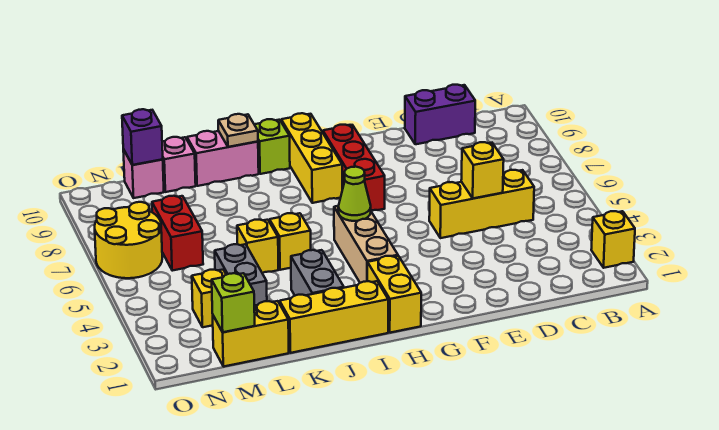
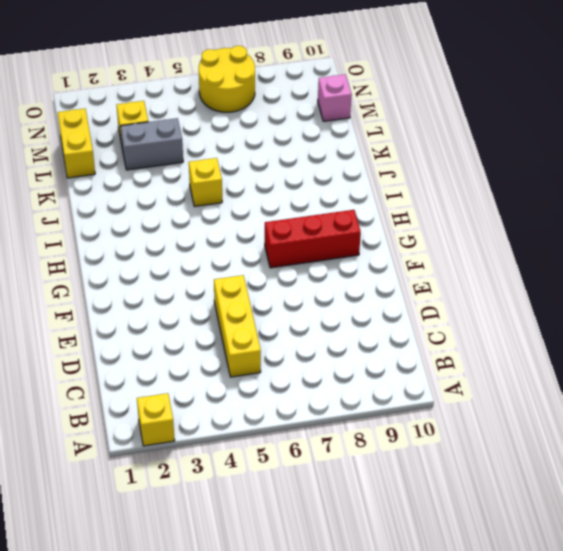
none -> purple 1x2 brick [405,85,475,144]
none -> yellow 1x2 brick [367,256,421,333]
none -> tan 1x3 brick [334,206,398,283]

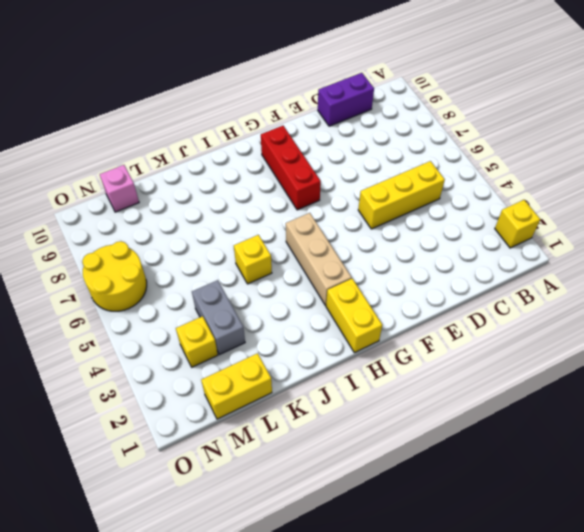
none -> yellow 1x3 brick [281,113,342,203]
none -> yellow 1x3 brick [280,281,388,353]
none -> lime 1x1 brick [254,119,290,174]

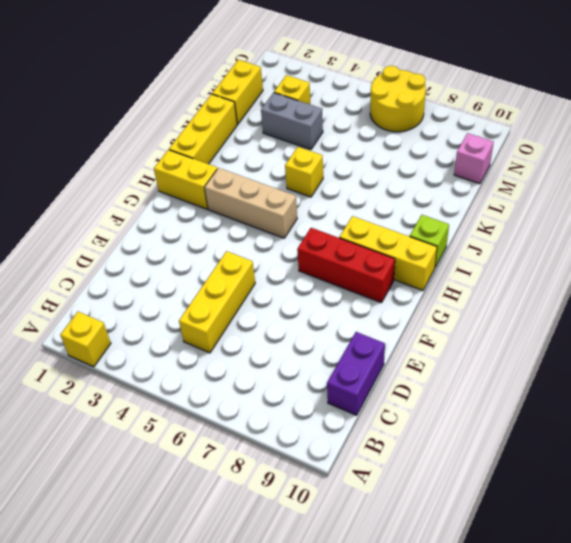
none -> grey 1x2 brick [291,250,344,296]
none -> pink 1x2 brick [187,131,259,186]
none -> yellow 1x1 brick [237,220,279,273]

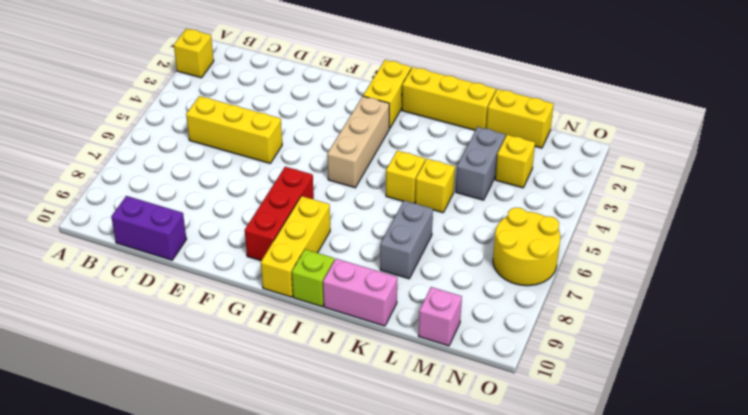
grey 1x2 brick [380,201,433,279] -> grey 1x2 brick moved to [291,250,344,296]
none -> pink 1x1 brick [162,137,196,192]
none -> red 1x2 brick [152,196,203,271]
none -> yellow 1x1 brick [461,142,504,198]

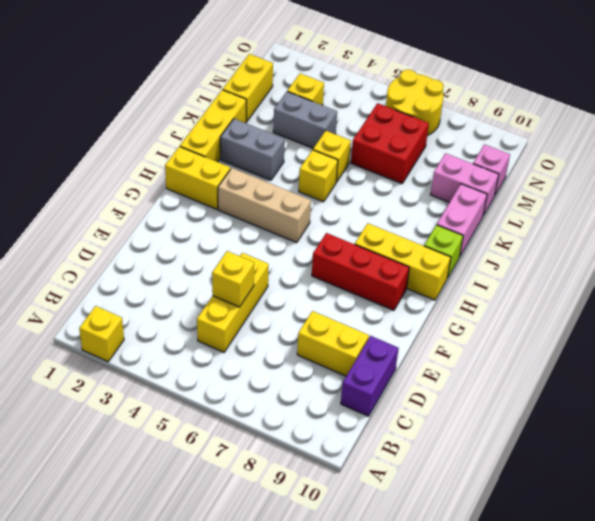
yellow 1x2 brick [297,311,369,376] -> none
red 2x2 brick [351,103,429,184] -> red 1x2 brick [152,196,203,271]
pink 1x2 brick [431,153,499,216] -> pink 1x1 brick [162,137,196,192]
none -> lime 1x1 cone [338,167,371,221]
none -> tan 1x1 plate [218,114,258,147]
none -> lime 1x1 brick [212,273,255,332]

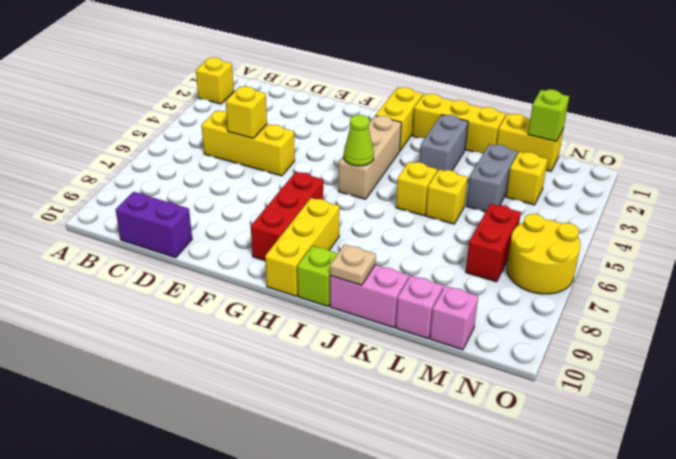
none -> purple 1x1 brick [122,109,163,165]

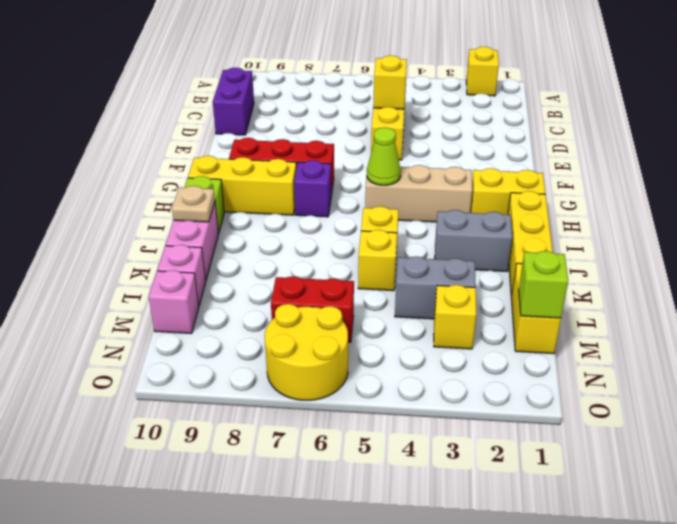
purple 1x1 brick [294,160,331,217] -> purple 1x1 brick moved to [122,109,163,165]

